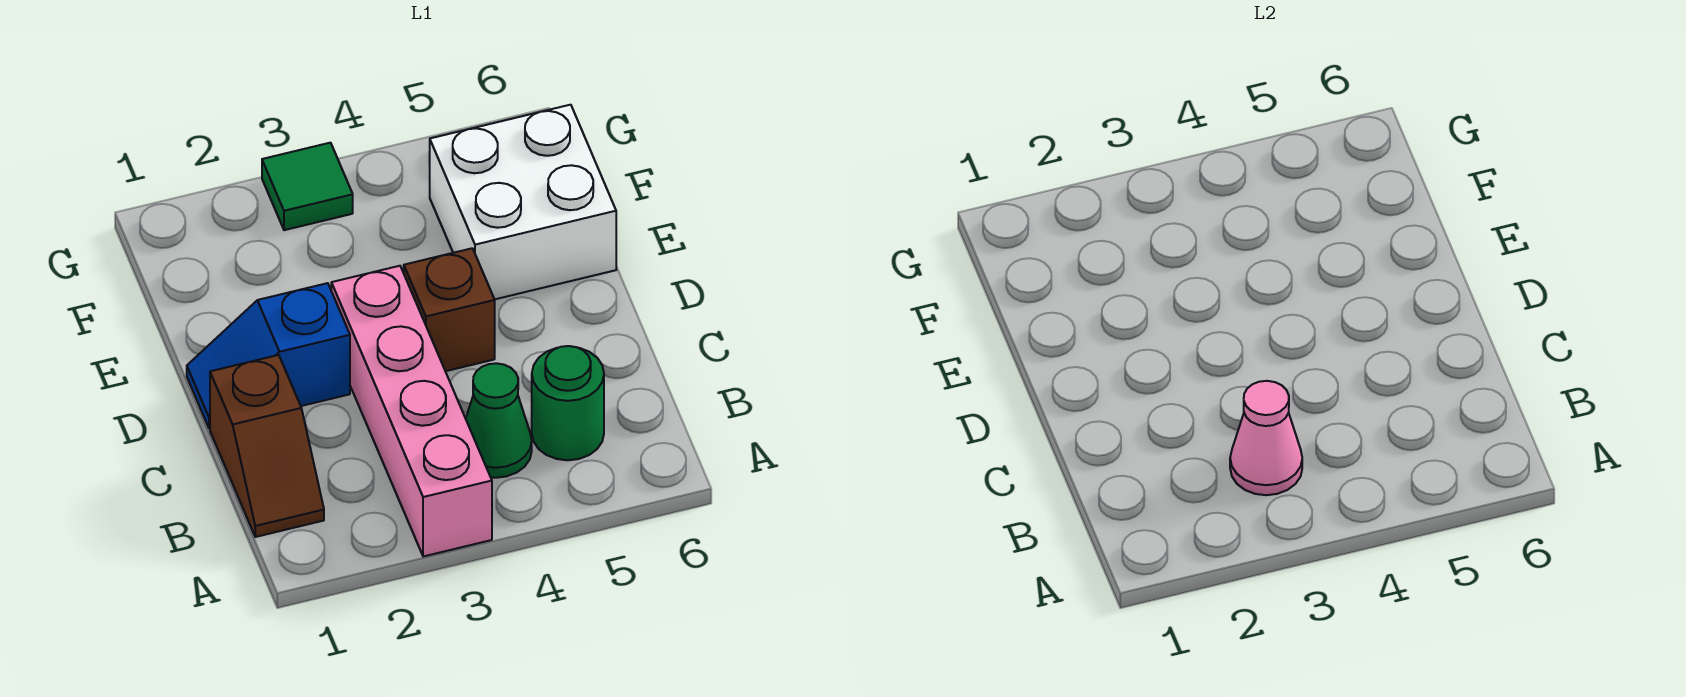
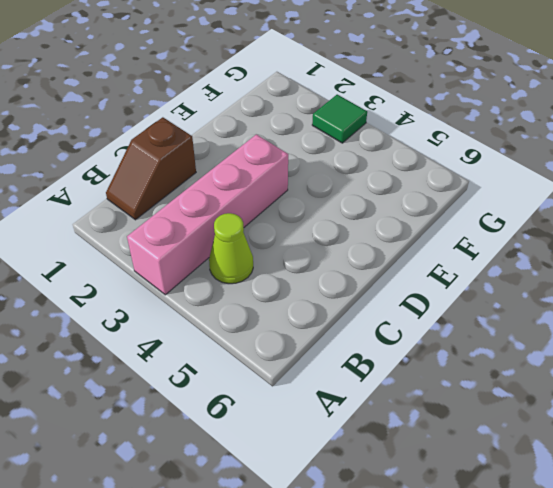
lime 1x1 cone [209,213,253,284] -> green 1x1 cone [466,363,532,478]
none -> green 1x1 round brick [532,346,604,460]
none -> blue 1x2 slope [187,283,350,428]

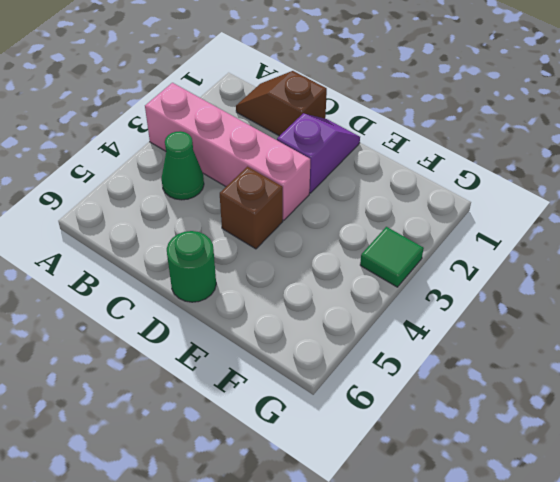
purple 1x2 slope [277,113,360,193] -> blue 1x2 slope [187,283,350,428]
green 1x1 round brick [167,231,216,302] -> green 1x1 round brick moved to [532,346,604,460]
none -> white 2x2 brick [429,105,616,299]
none -> pink 1x1 cone [1230,381,1302,495]

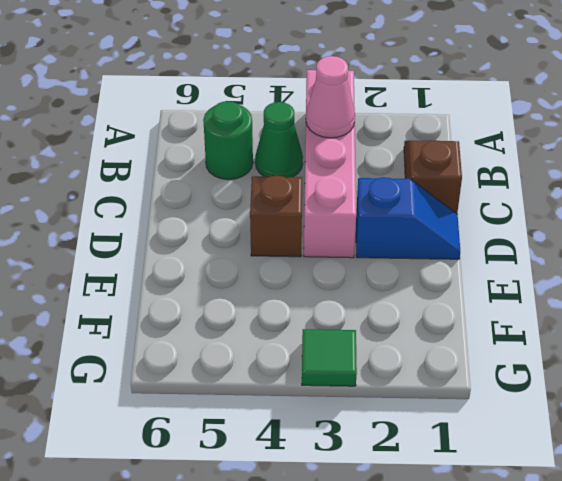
none -> white 2x2 brick [429,105,616,299]

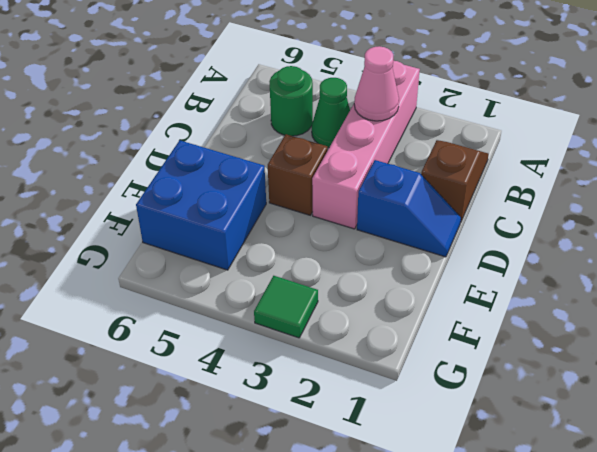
blue 2x2 brick [136,140,266,270] -> white 2x2 brick [429,105,616,299]

